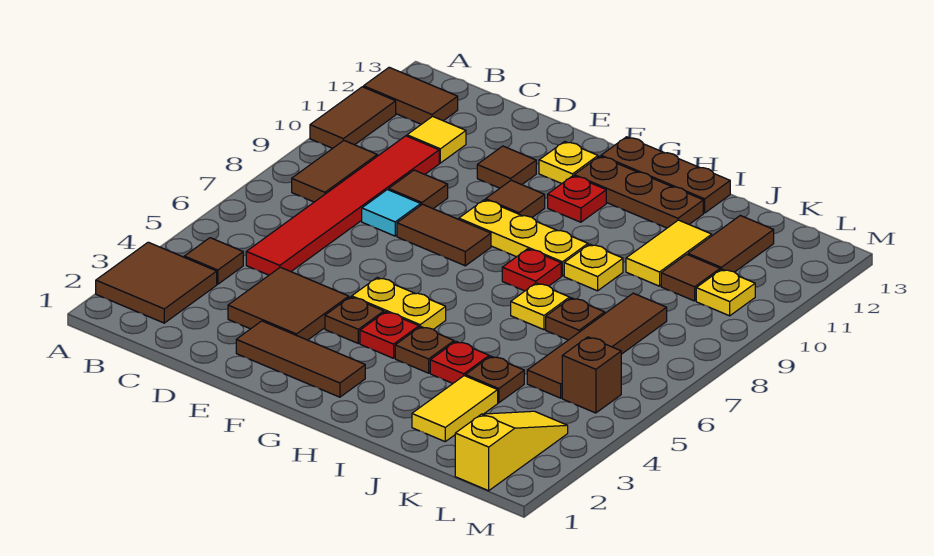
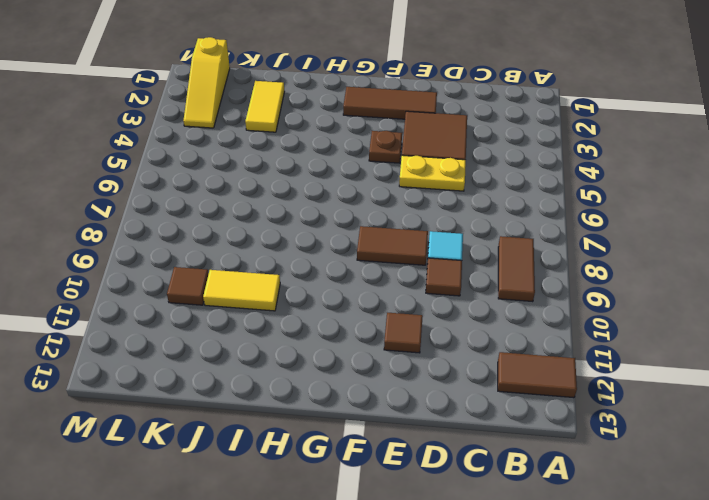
yellow 1x2 plate [399,155,466,191] -> yellow 1x2 plate moved to [352,277,446,329]
yellow 1x2 tile [203,270,280,311] -> yellow 1x2 tile turned to [626,220,712,286]
none -> brown 2x2 tile [96,242,217,323]
none -> brown 1x2 tile [310,87,396,148]
none -> brown 1x1 tile [184,238,243,284]
none -> red 1x6 tile [246,136,439,275]

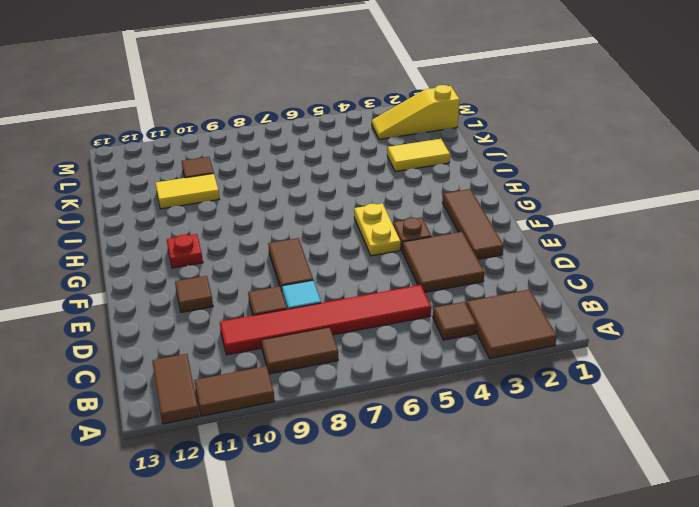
none -> yellow 1x1 tile [407,116,466,163]
none -> yellow 1x3 plate [459,200,588,276]
none -> brown 1x1 tile [486,180,545,217]
none -> yellow 1x1 plate [539,141,598,184]

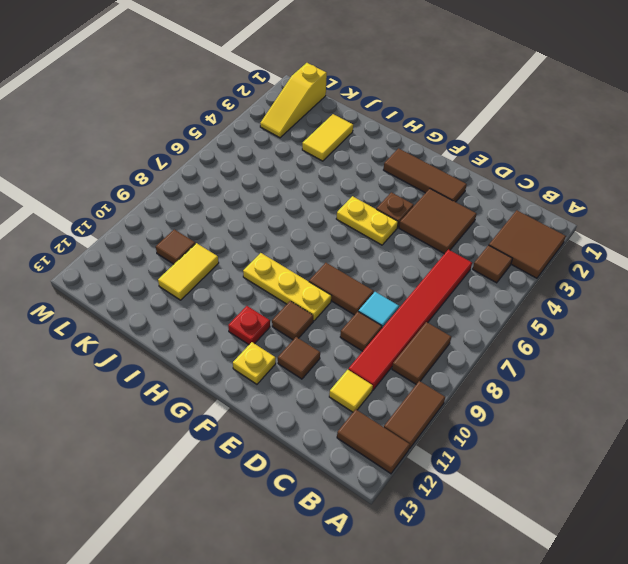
none -> red 1x1 plate [360,312,419,358]
none -> brown 1x3 plate [574,156,703,228]
none -> brown 1x3 plate [601,137,730,213]
none -> brown 1x1 plate [395,326,454,373]

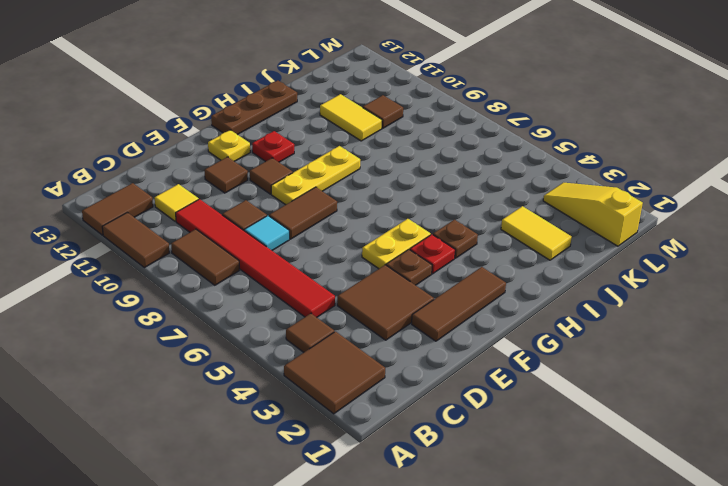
none -> brown 1x3 plate [574,156,703,228]
none -> red 1x1 plate [502,249,561,291]
none -> red 1x1 plate [430,341,489,383]
none -> yellow 1x1 plate [511,283,570,330]

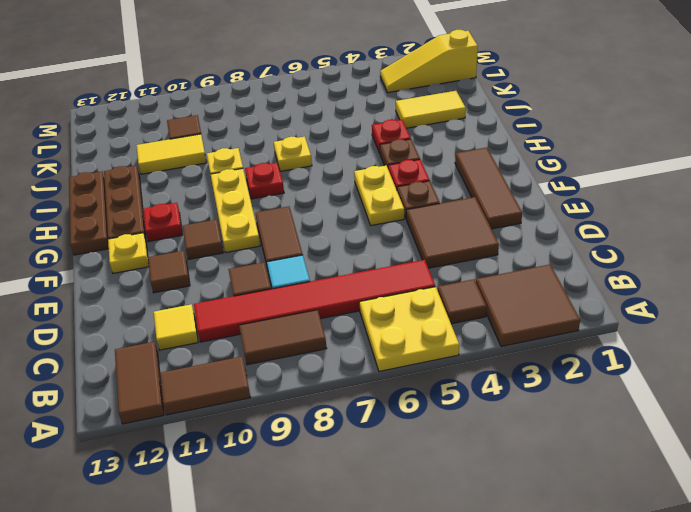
yellow 2x2 plate [360,287,459,371] -> none
none -> brown 1x1 plate [465,356,524,403]
none -> brown 1x1 plate [546,298,605,340]
none -> brown 1x4 tile [527,293,667,398]
none -> brown 1x2 tile [688,216,774,272]

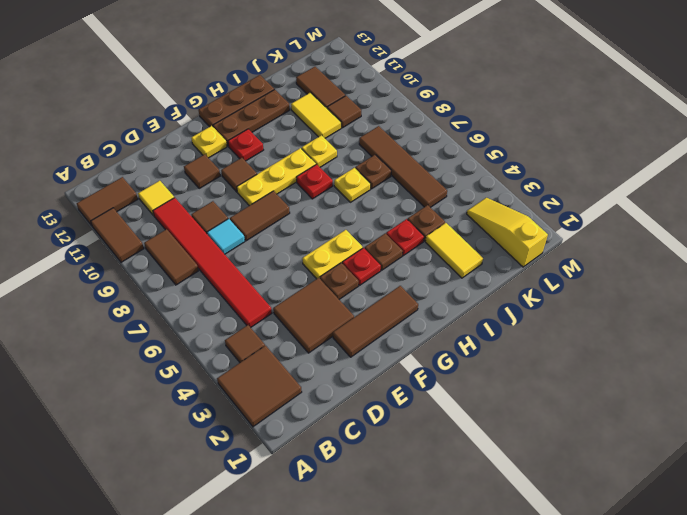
none -> brown 1x1 brick [562,337,621,413]
none -> yellow 1x1 plate [696,269,755,316]

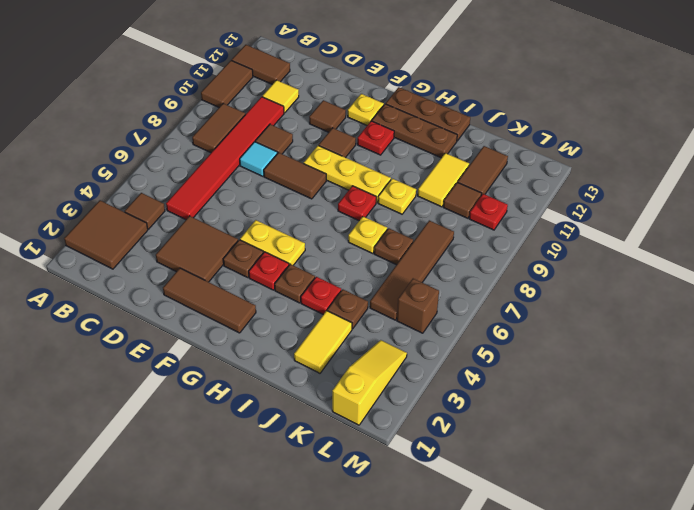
red 1x1 plate [469,194,508,230] -> yellow 1x1 plate [696,269,755,316]

